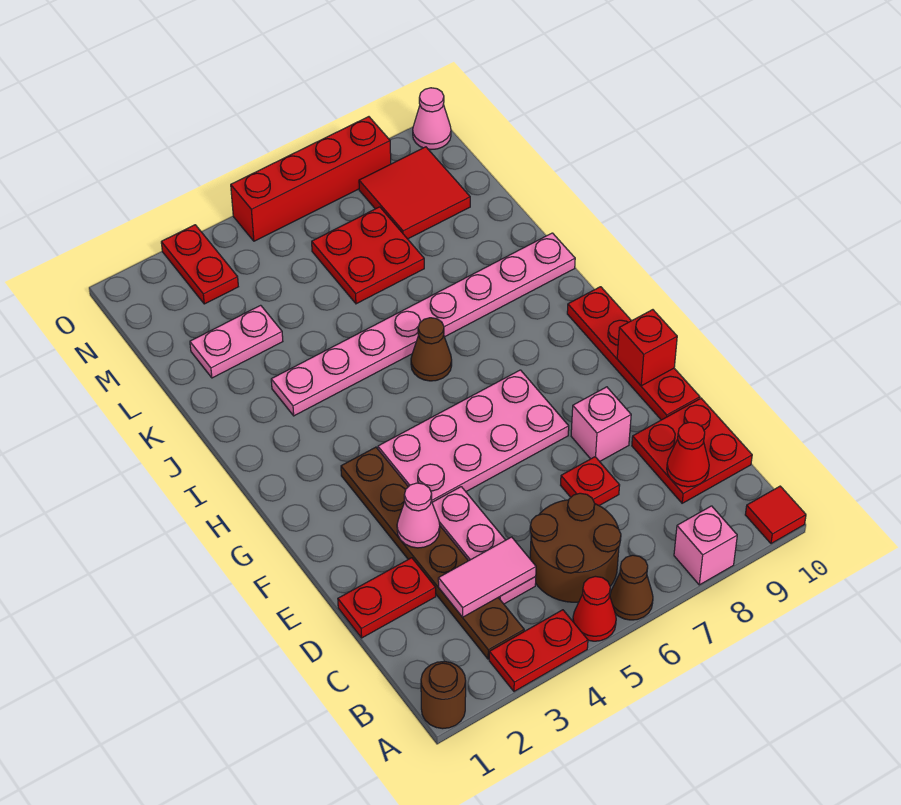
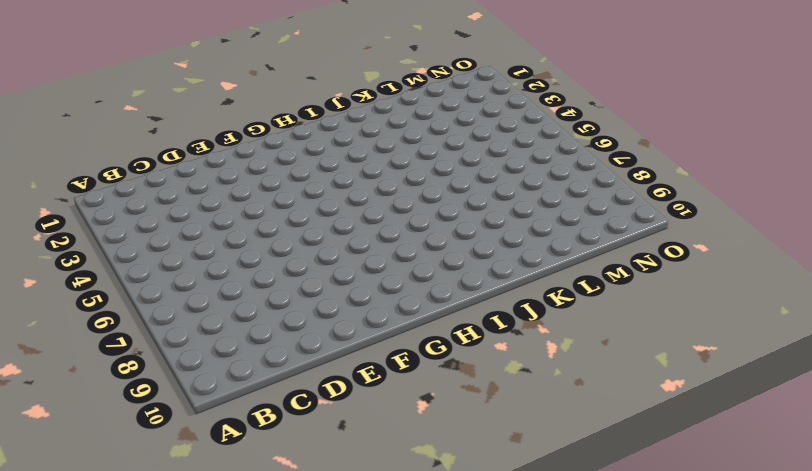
none -> brown 1x1 round brick [421,661,466,729]
none -> red 1x2 plate [489,610,588,692]
none -> red 1x1 cone [573,576,616,641]

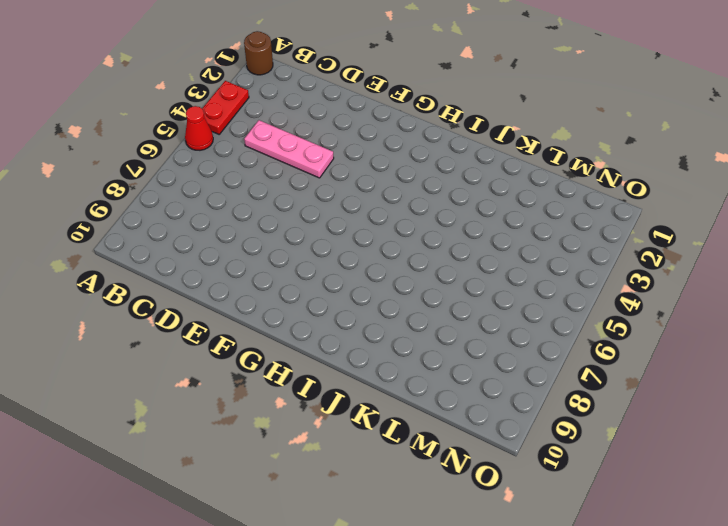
none -> brown 1x1 cone [610,555,653,620]
none -> pink 1x1 brick [674,506,737,585]
none -> red 1x1 tile [745,486,806,544]

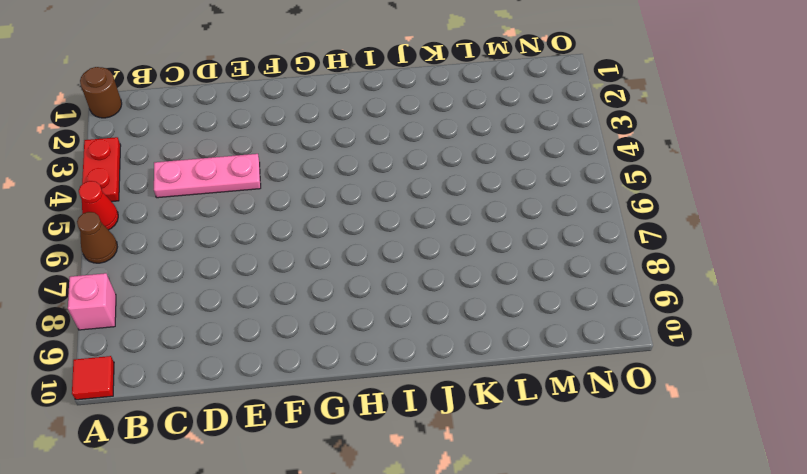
none -> brown 1x6 plate [341,447,524,659]
none -> brown 2x2 round brick [530,493,621,602]
none -> red 2x2 plate [632,398,752,503]

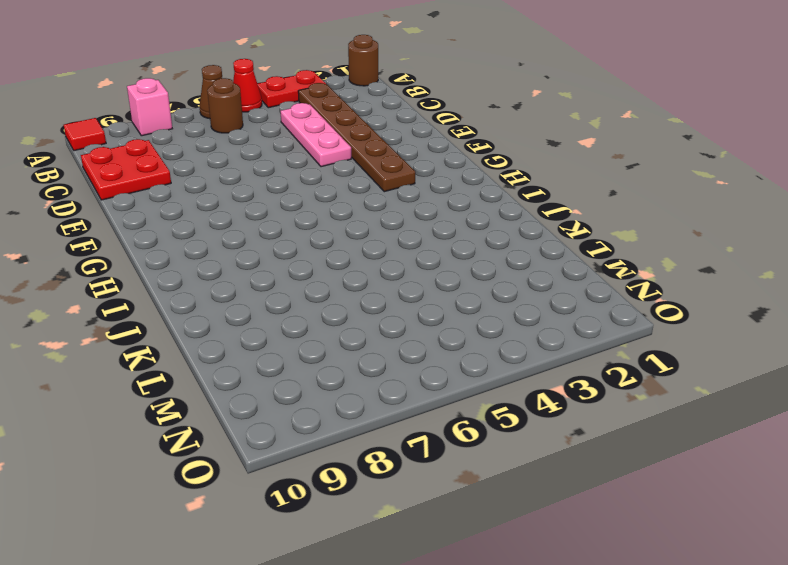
brown 1x1 round brick [207,78,243,133] -> brown 2x2 round brick [530,493,621,602]
none -> red 1x2 plate [338,558,436,638]
none -> red 1x1 plate [561,457,620,506]
none -> pink 1x1 brick [571,387,631,461]

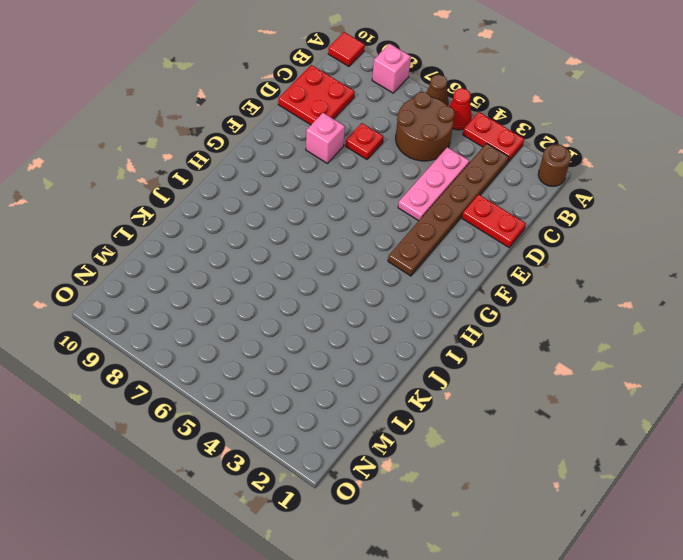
none -> red 1x4 plate [567,287,700,420]
none -> pink 2x4 plate [378,370,569,502]
none -> brown 1x1 cone [411,318,452,381]

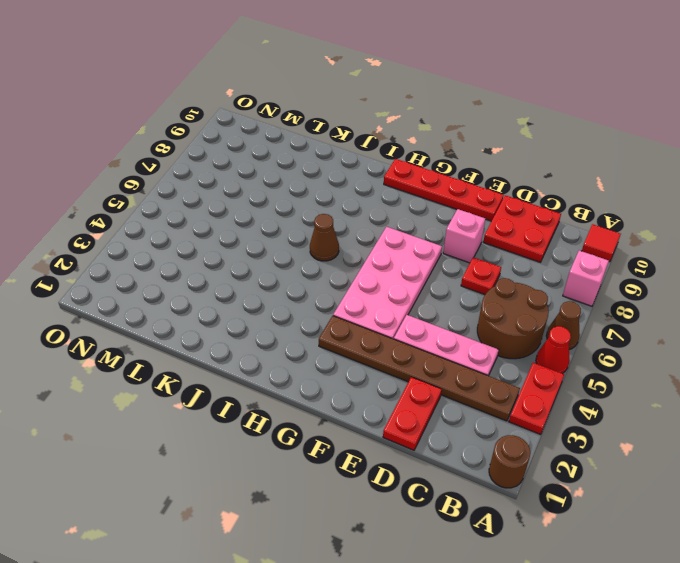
none -> pink 1x8 plate [271,233,575,416]
none -> pink 1x2 plate [190,305,283,378]
none -> red 2x2 plate [312,207,424,304]

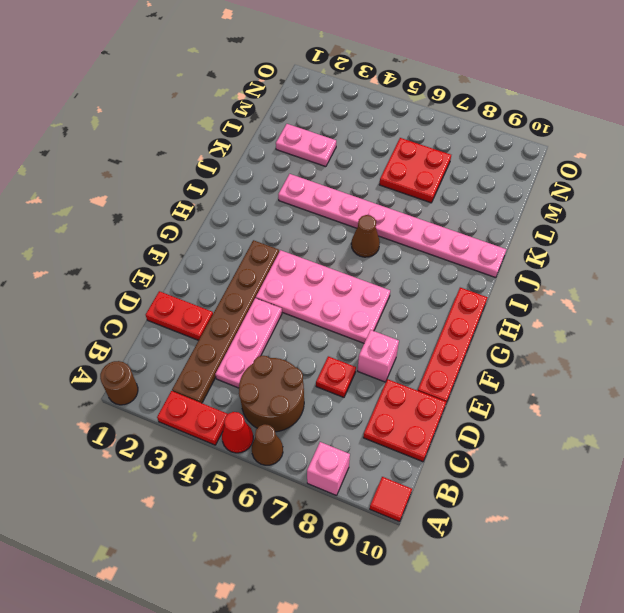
none -> red 2x2 tile [359,147,470,239]
none -> red 1x2 plate [161,225,238,304]
none -> red 1x4 brick [231,117,391,241]

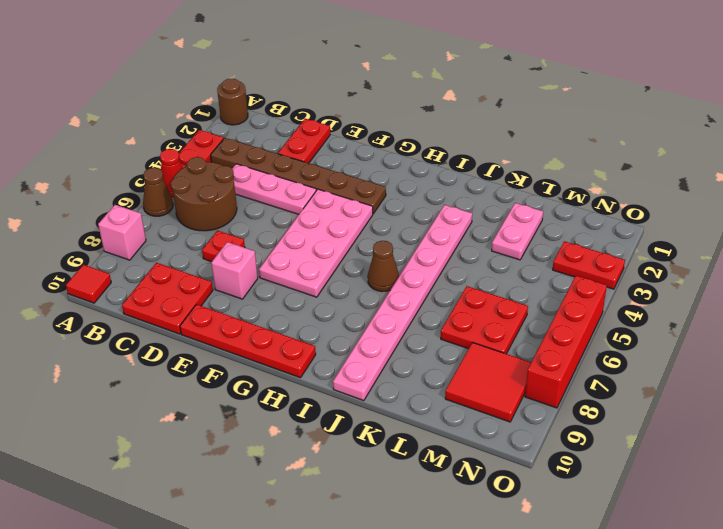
none -> pink 1x1 cone [413,88,451,150]
none -> pink 1x2 tile [438,537,536,617]
none -> red 1x1 cone [667,422,709,487]

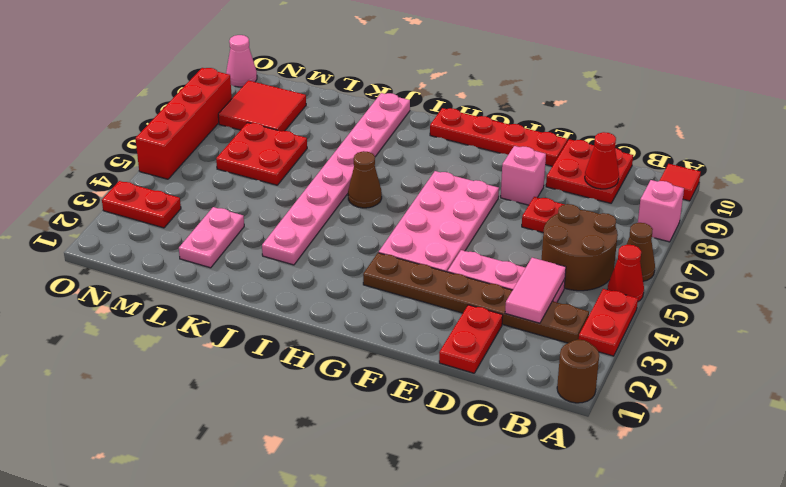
none -> pink 1x1 cone [397,483,440,548]
none -> red 1x1 brick [617,310,677,386]

